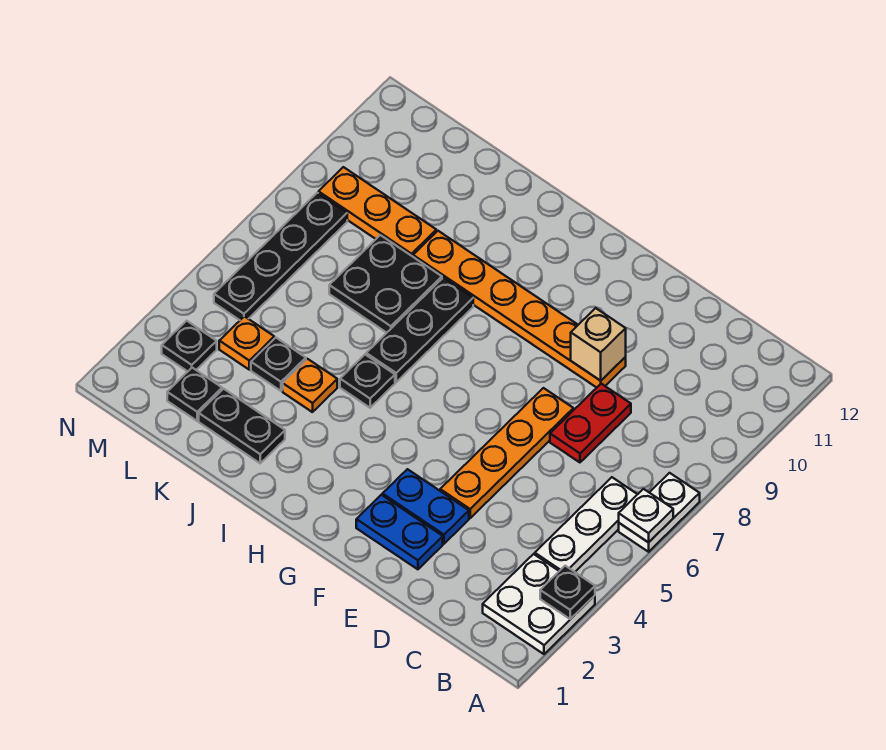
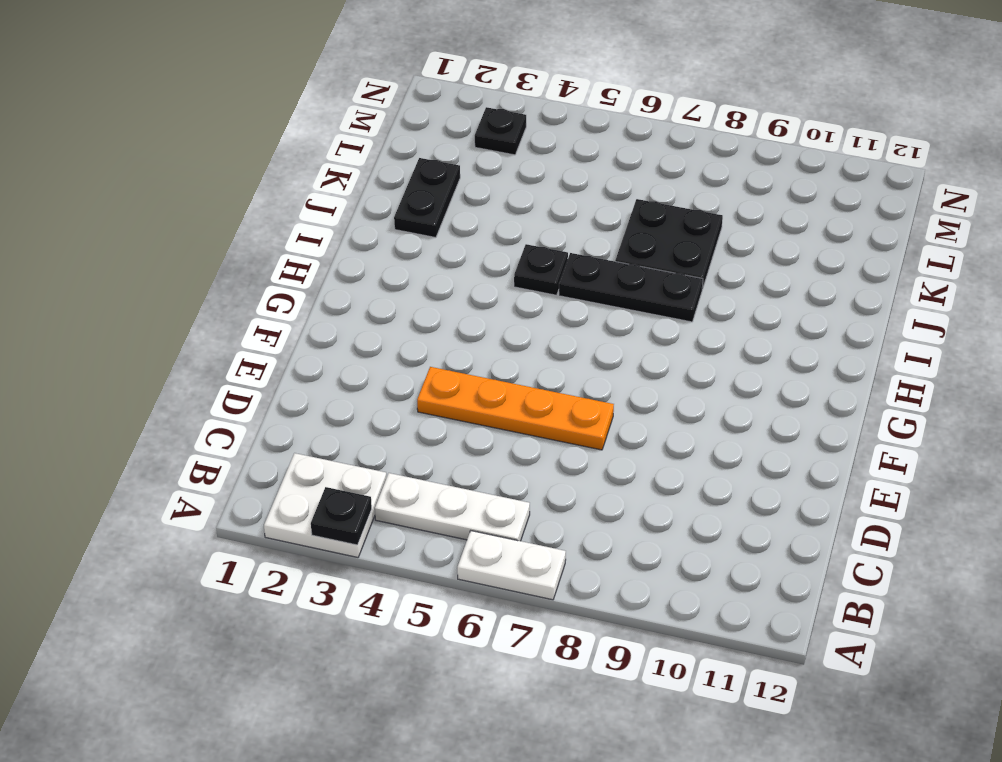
none -> red 1x2 plate [550,384,631,462]
none -> blue 1x2 plate [356,495,443,569]
none -> blue 1x2 plate [383,469,469,544]

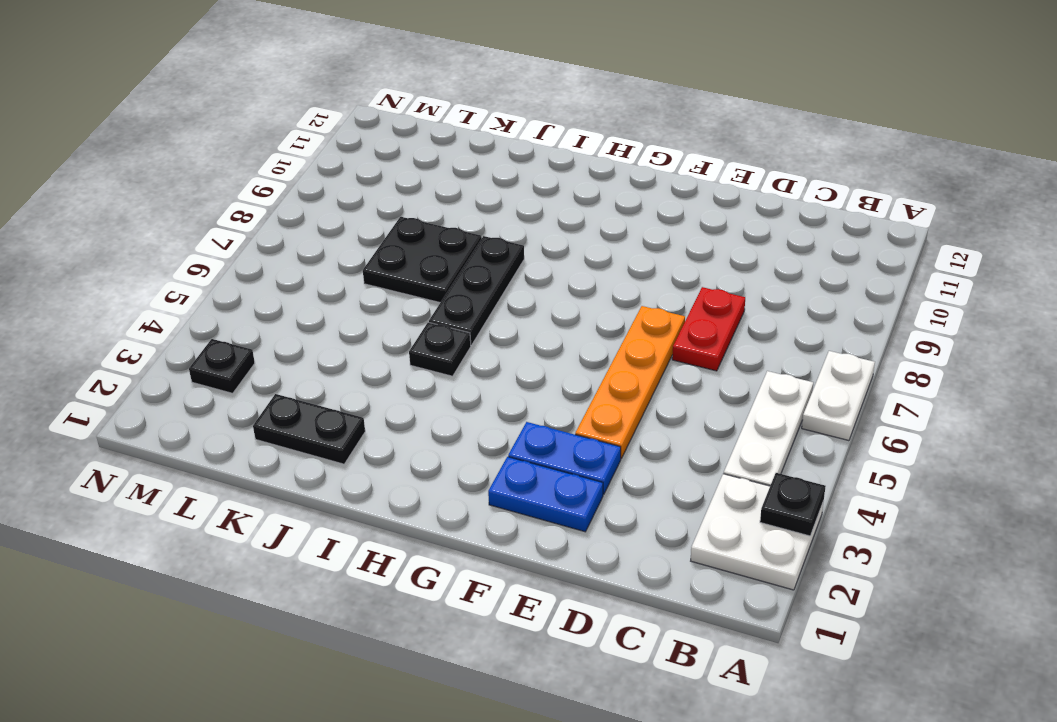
none -> orange 1x6 plate [413,231,626,388]
none -> orange 1x1 plate [283,359,337,412]
none -> black 1x1 plate [251,338,306,391]

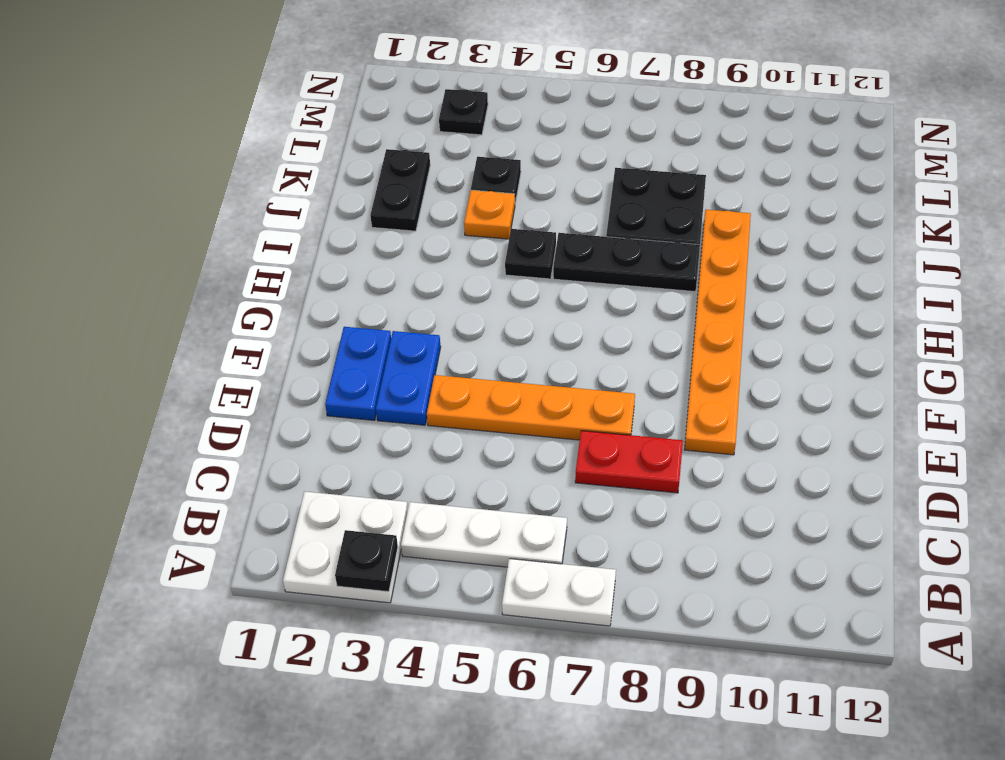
none -> orange 1x3 plate [318,167,436,257]
none -> black 1x1 plate [167,368,222,421]
none -> orange 1x1 plate [219,316,274,370]

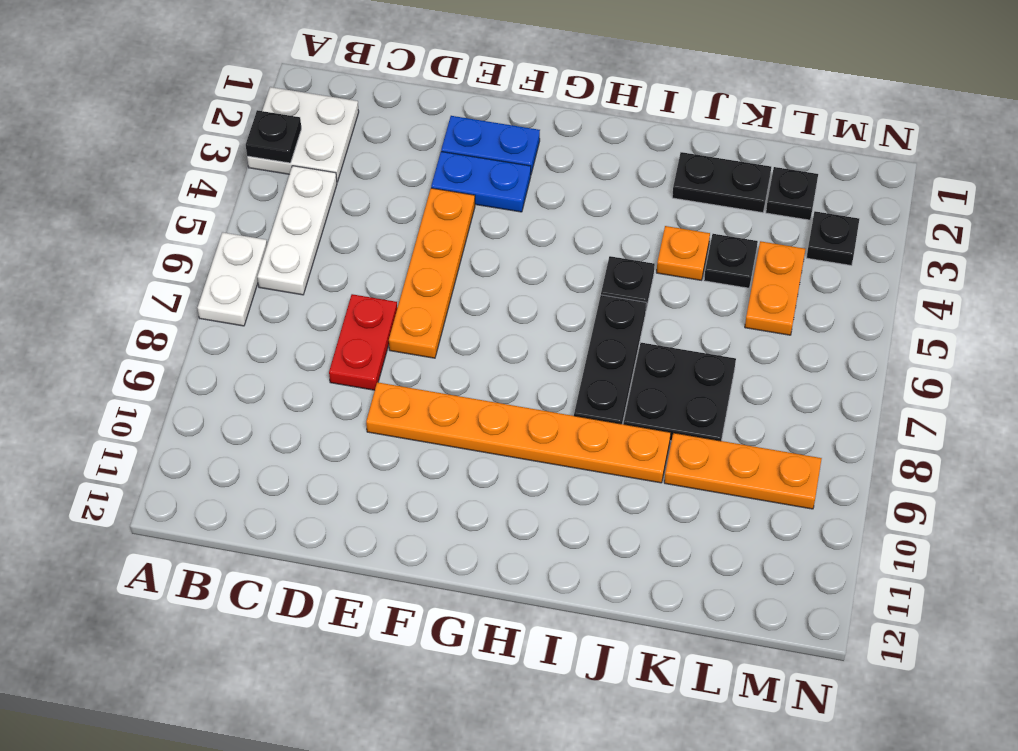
orange 1x2 plate [745,241,805,335] -> orange 1x1 plate [219,316,274,370]
none -> black 1x4 plate [214,193,347,320]
none -> white 1x1 plate [619,489,673,542]
none -> tan 1x1 brick [571,308,626,381]

